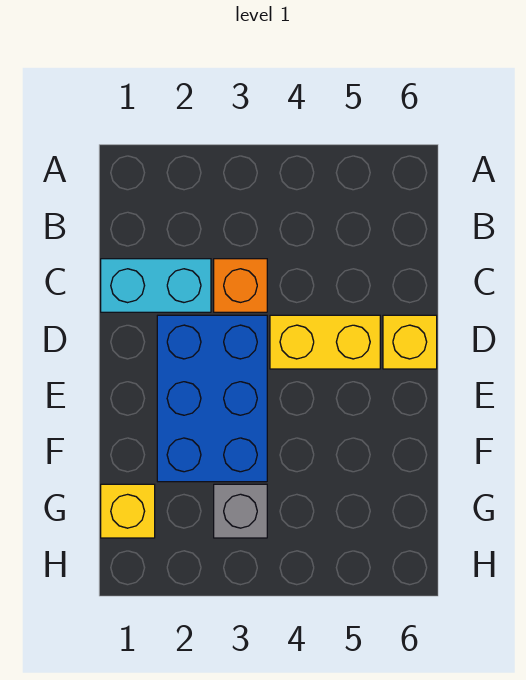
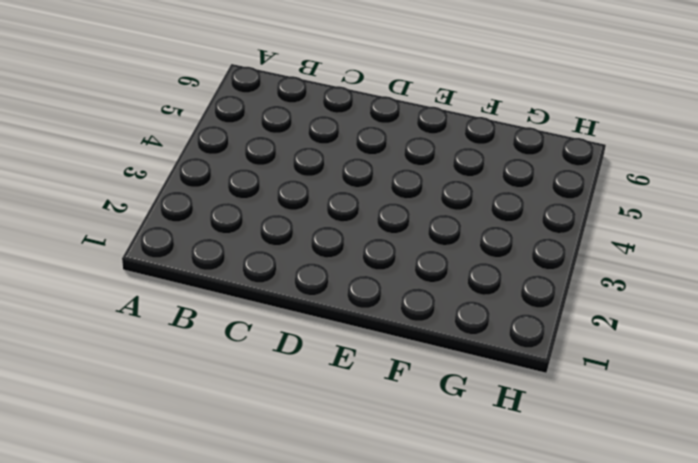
none -> cyan 1x2 brick [101,259,211,312]
none -> orange 1x1 brick [214,259,267,312]

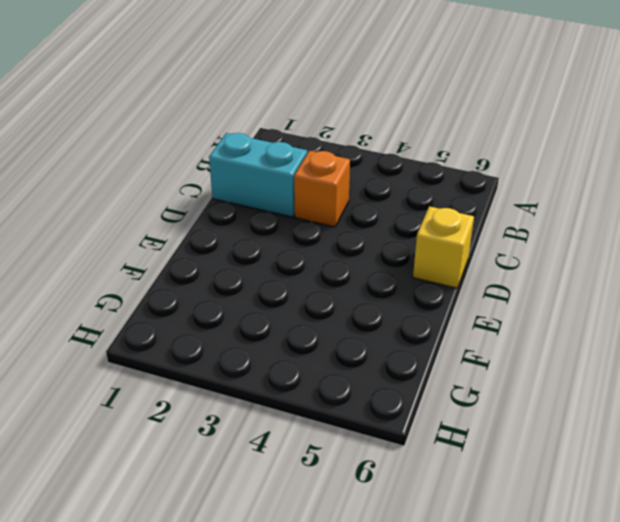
none -> blue 2x3 brick [157,315,267,482]
none -> yellow 1x2 brick [270,315,380,369]

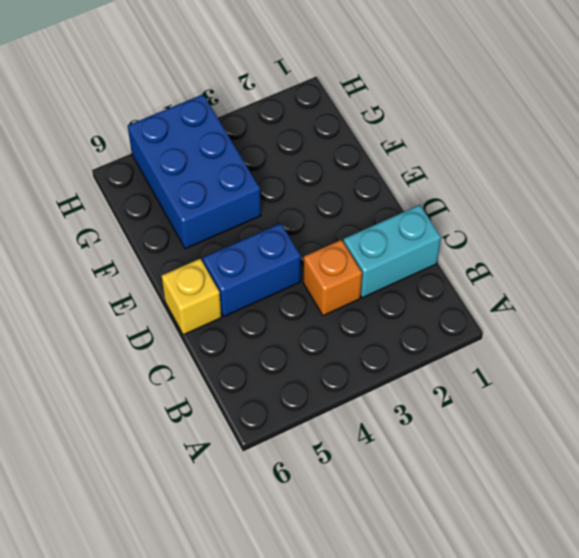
blue 1x2 brick [203,223,301,317] -> yellow 1x2 brick [270,315,380,369]
blue 2x3 brick [128,95,261,249] -> blue 2x3 brick moved to [157,315,267,482]
none -> yellow 1x1 brick [101,484,155,538]
none -> grey 1x1 brick [214,484,267,538]

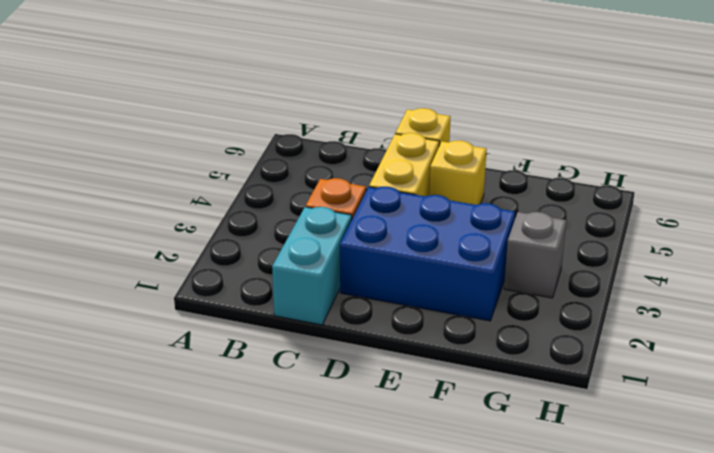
yellow 1x1 brick [429,140,487,205] -> yellow 1x1 brick moved to [101,484,155,538]

